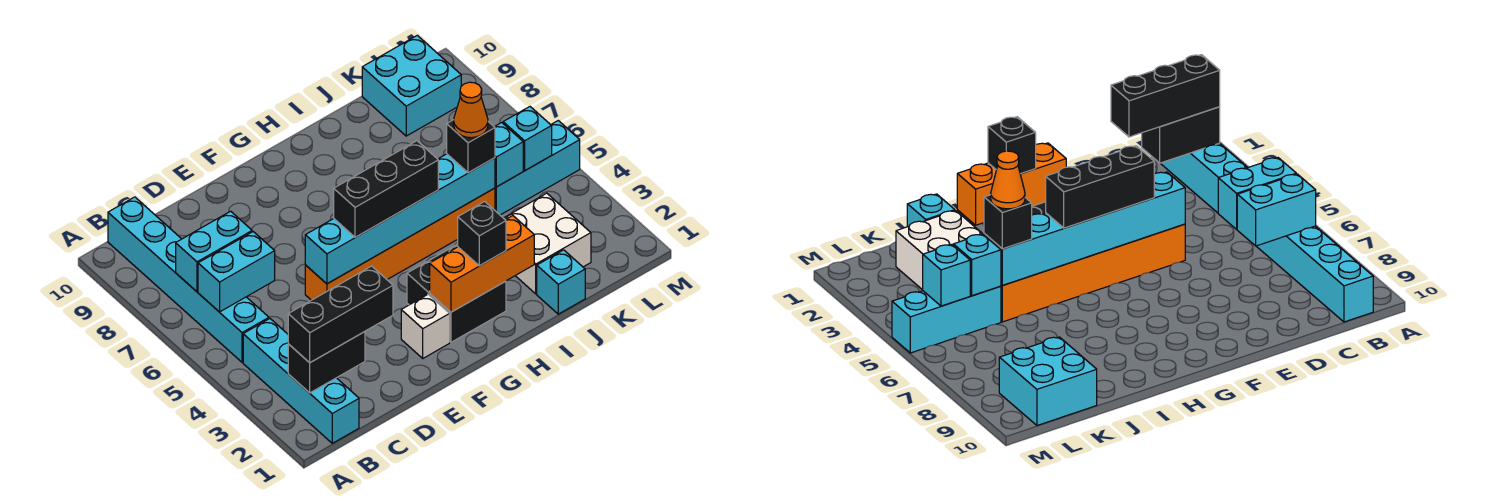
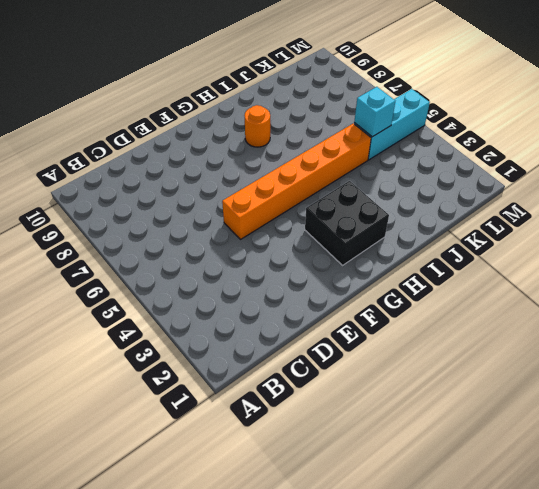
orange 1x1 round brick [244,105,270,147] -> none
none -> cyan 1x4 brick [243,319,359,443]
none -> cyan 1x6 brick [108,197,269,362]
none -> white 1x1 brick [401,294,450,358]

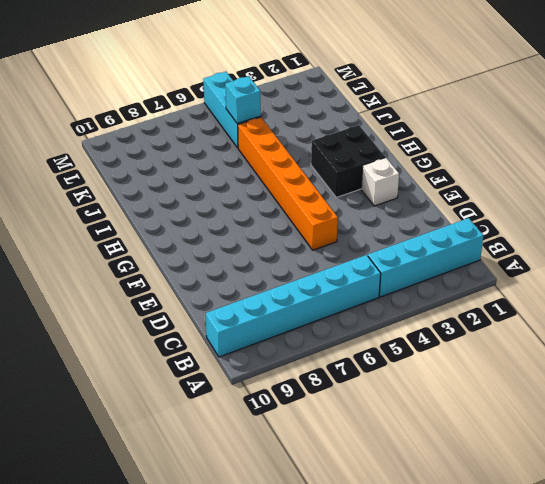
none -> cyan 1x1 brick [537,250,585,314]
none -> white 2x2 brick [504,193,591,294]
none -> cyan 2x2 brick [362,35,461,136]

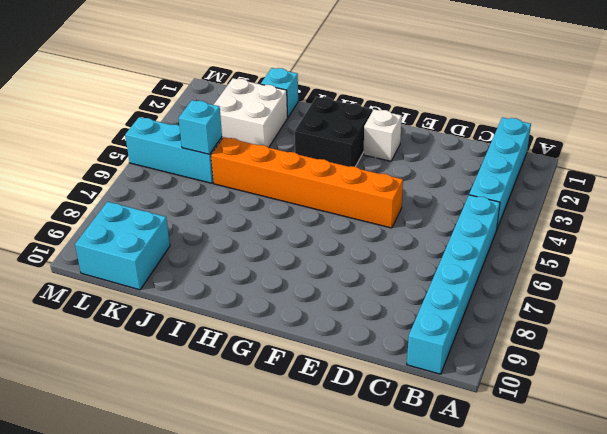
none -> black 1x2 brick [288,332,365,393]
none -> cyan 1x2 brick [198,232,275,312]
none -> cyan 1x2 brick [176,211,252,292]

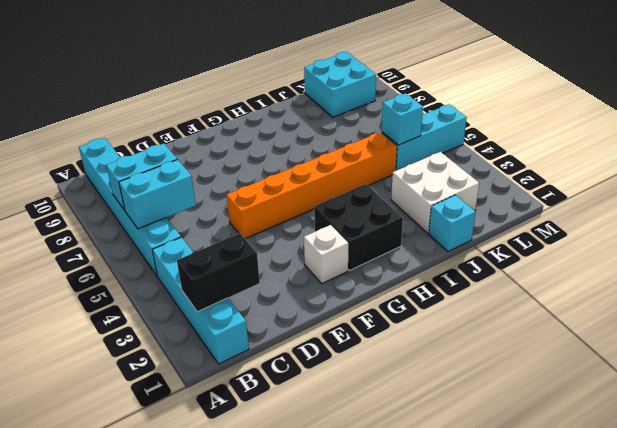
none -> cyan 1x6 brick [305,154,495,284]
none -> orange 1x3 brick [430,216,534,312]
none -> cyan 1x1 brick [503,107,552,170]

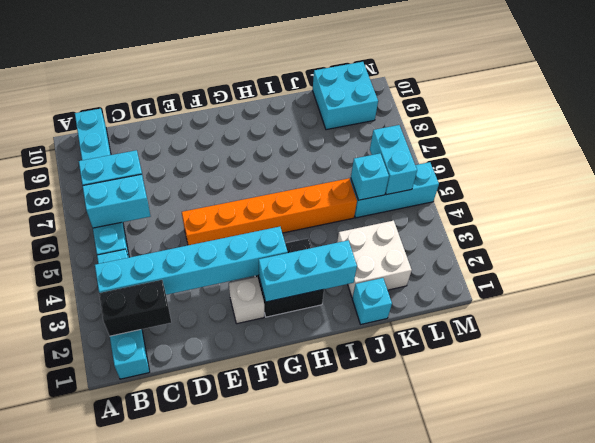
cyan 1x6 brick [95,227,288,295] -> cyan 1x6 brick moved to [305,154,495,284]
cyan 1x3 brick [259,240,357,302] -> orange 1x3 brick [430,216,534,312]
cyan 1x2 brick [370,125,417,195] -> cyan 1x1 brick [503,107,552,170]
none -> black 1x3 brick [288,266,393,363]
none -> black 1x3 brick [334,141,438,237]
none -> black 1x1 brick [458,201,506,266]

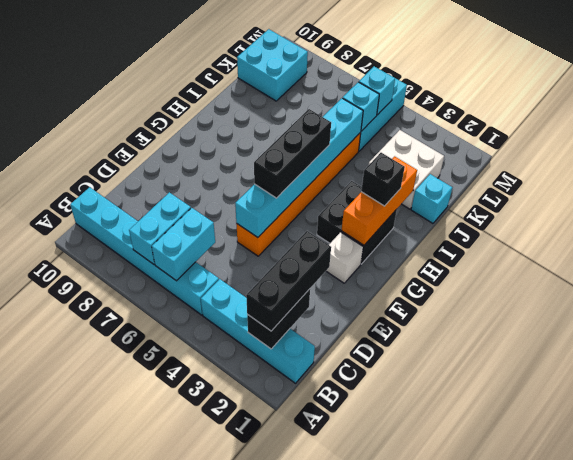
none -> black 1x1 brick [447,120,495,173]
none -> orange 1x1 cone [454,82,488,138]

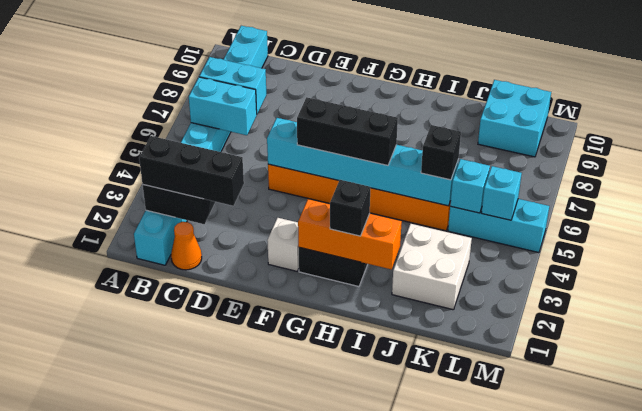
orange 1x1 cone [171,222,202,270] -> orange 1x1 cone moved to [454,82,488,138]
none -> cyan 1x1 brick [537,250,585,314]

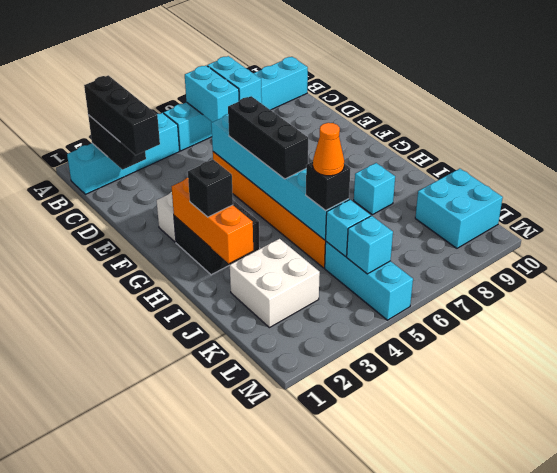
cyan 1x1 brick [354,163,395,215] -> cyan 1x1 brick moved to [537,250,585,314]

